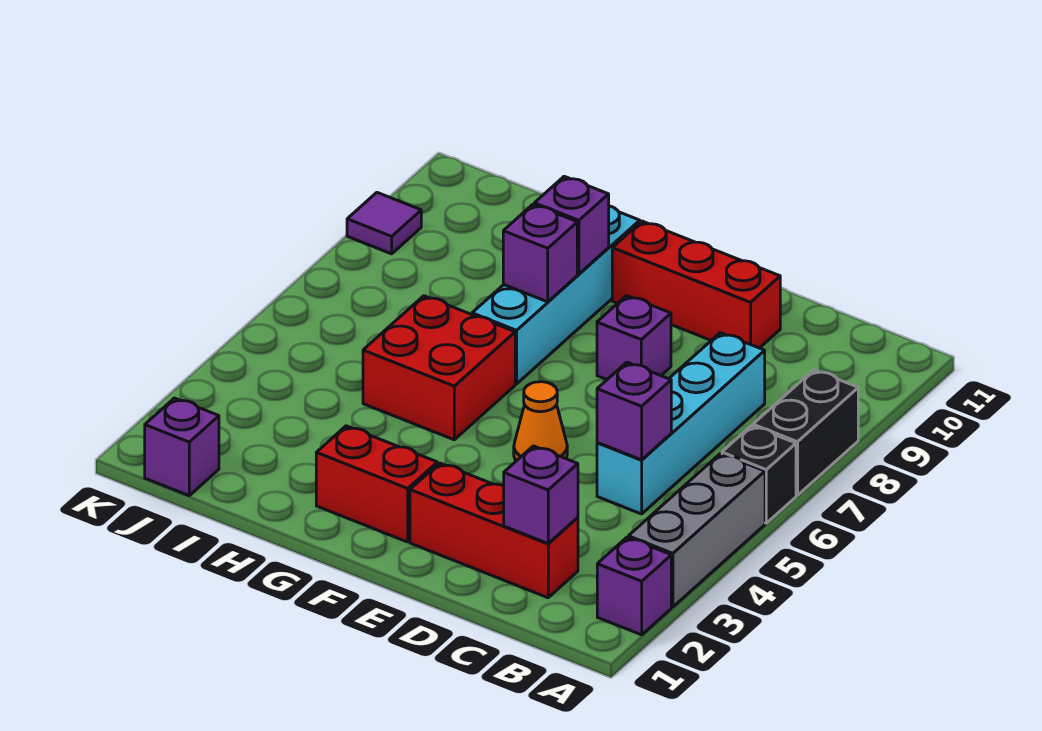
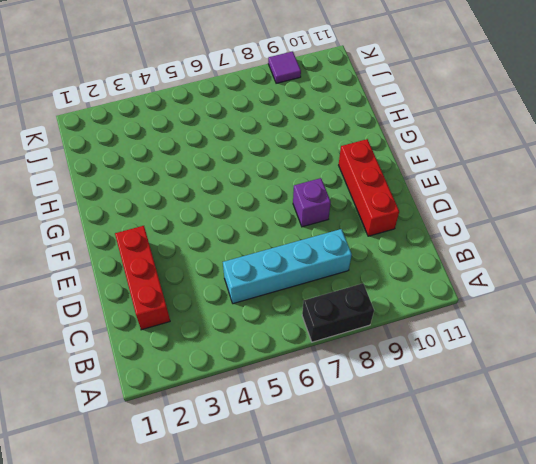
none -> purple 1x1 brick [597,537,671,635]
none -> grey 1x3 brick [628,454,765,607]
none -> black 1x1 brick [722,426,796,523]

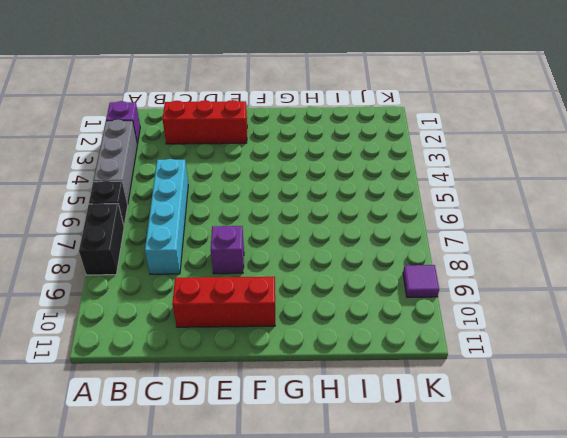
none -> orange 1x1 cone [514,382,567,461]
none -> red 1x2 brick [316,426,437,542]
none -> red 2x2 brick [363,296,515,440]

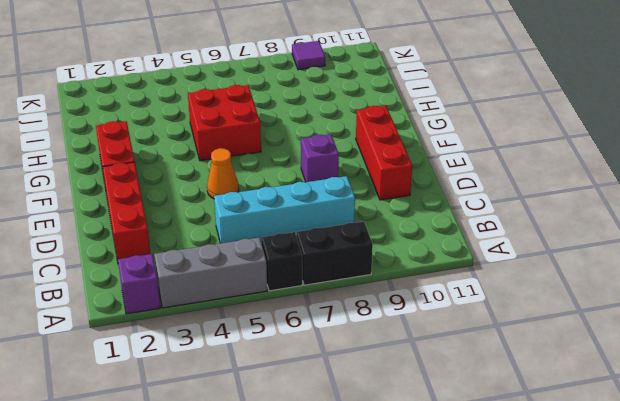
none -> cyan 1x4 brick [472,206,640,384]
none -> purple 1x1 brick [145,398,219,496]
none -> purple 1x1 brick [504,446,578,543]

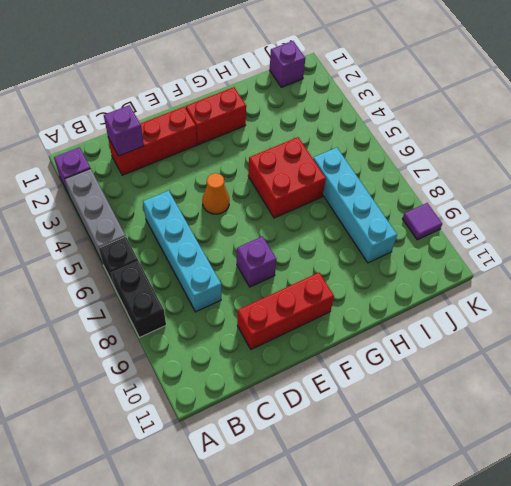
cyan 1x4 brick [313,148,397,263] -> cyan 1x4 brick moved to [472,206,640,384]
none -> purple 1x1 brick [597,362,671,460]
none -> purple 1x1 brick [503,204,577,302]
none -> purple 1x1 brick [534,176,609,274]

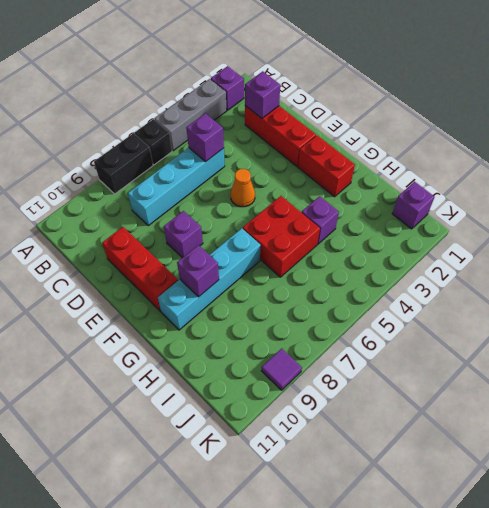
purple 1x1 brick [302,196,339,244] -> purple 1x1 brick moved to [503,204,577,302]

